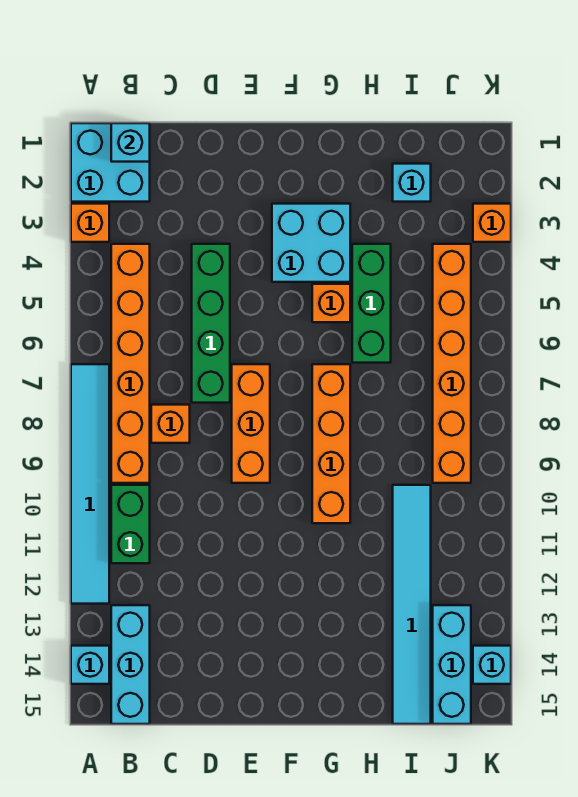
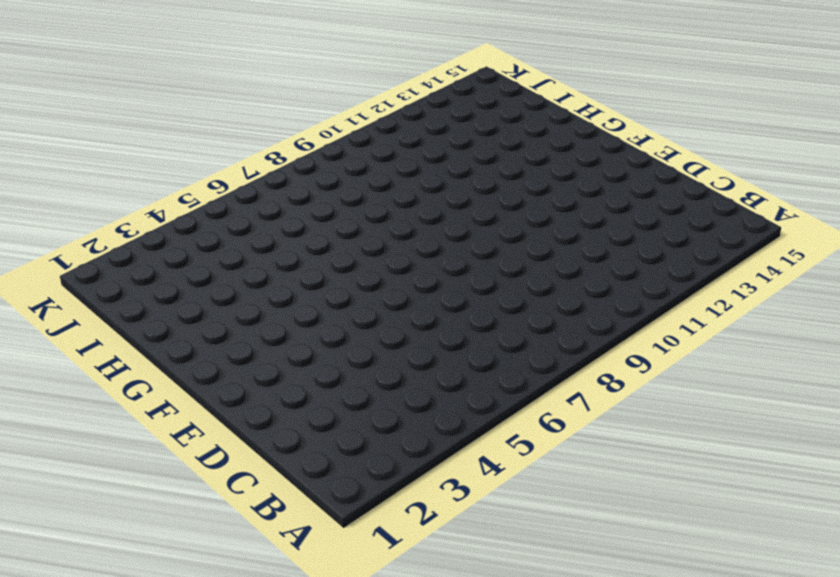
none -> cyan 2x2 brick [71,123,150,202]
none -> orange 1x1 brick [71,204,109,242]
none -> cyan 1x6 tile [71,364,109,604]

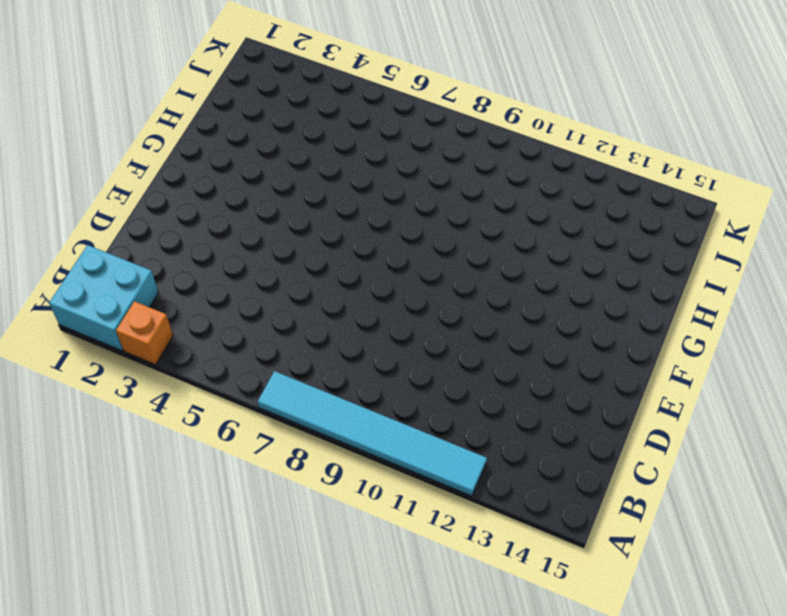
none -> cyan 1x1 brick [71,646,109,684]
none -> orange 1x6 brick [111,244,150,483]
none -> green 1x2 brick [111,485,150,563]

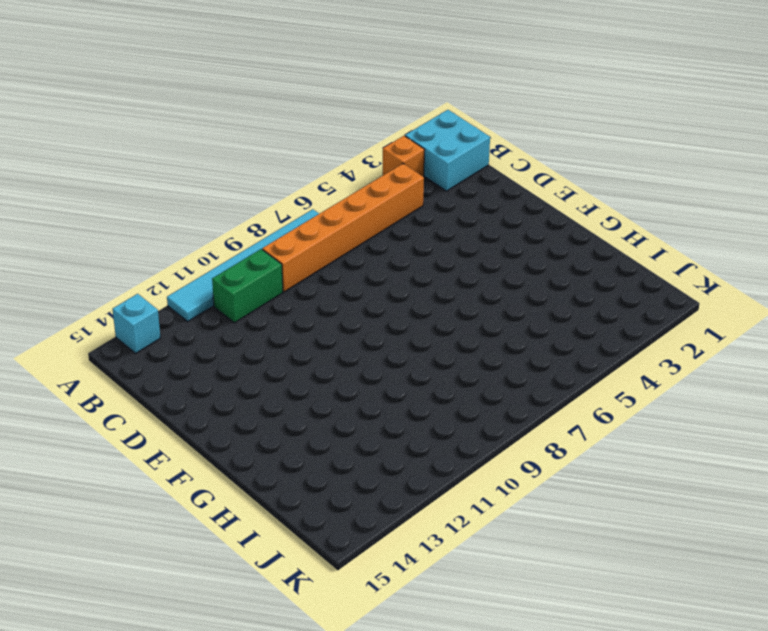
none -> cyan 1x3 brick [111,605,150,724]
none -> orange 1x1 brick [151,405,190,443]
none -> green 1x4 brick [192,244,230,403]

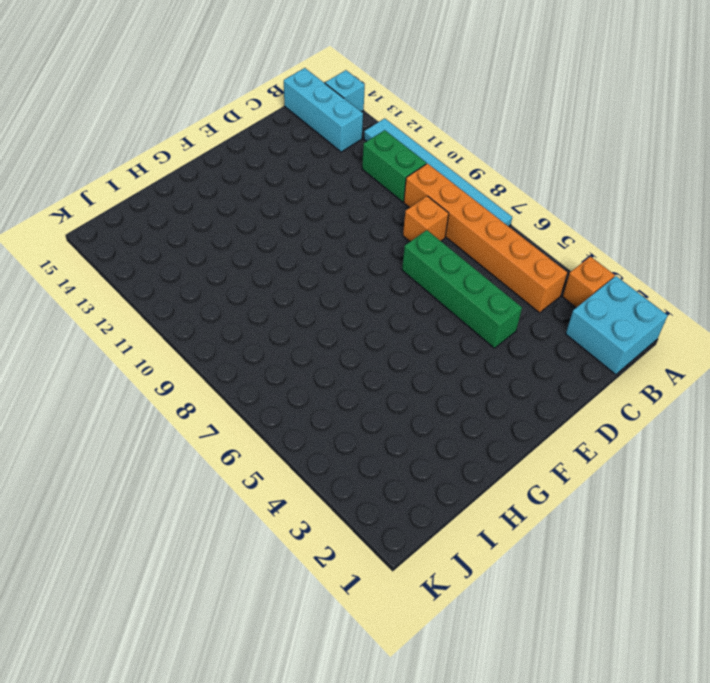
none -> orange 1x3 brick [232,364,270,483]
none -> cyan 2x2 brick [272,204,350,282]
none -> orange 1x1 brick [312,284,350,322]

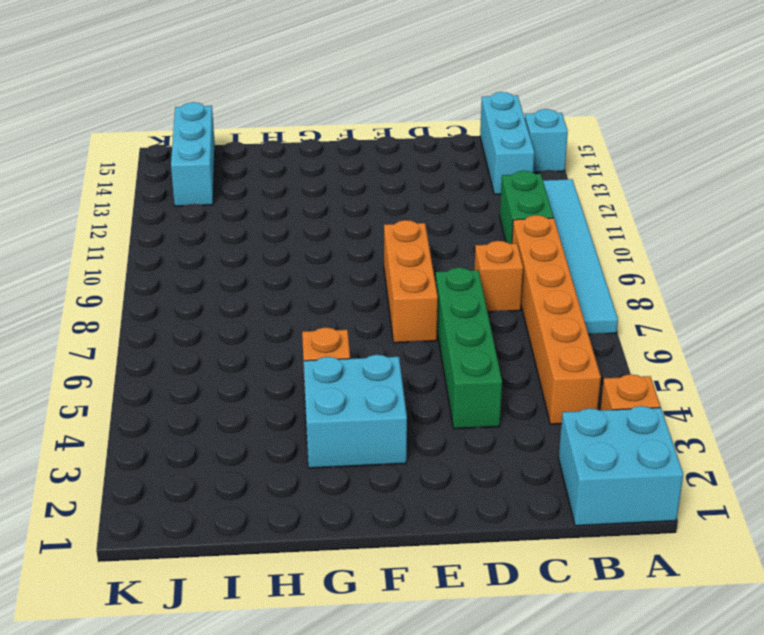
none -> orange 1x4 brick [312,364,350,523]
none -> green 1x3 brick [352,244,391,363]
none -> cyan 1x1 brick [393,164,431,202]

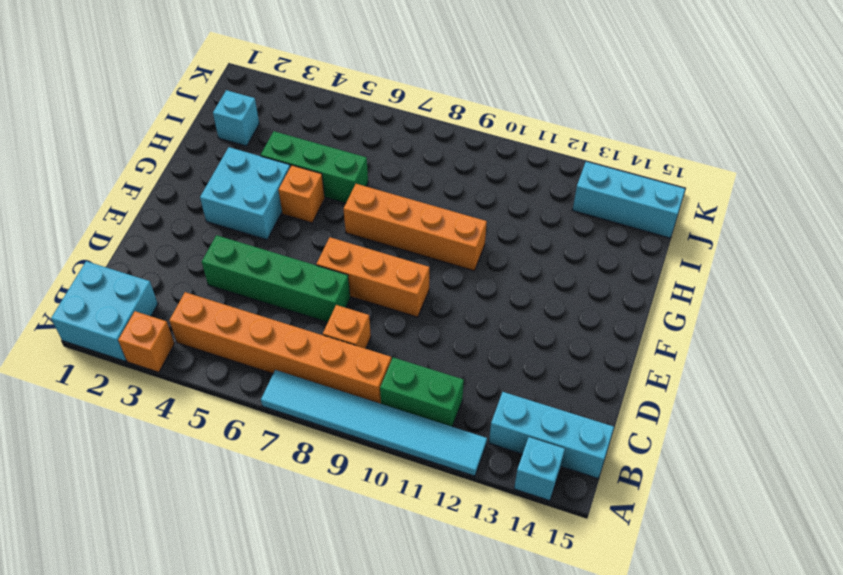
none -> cyan 1x6 tile [393,485,431,724]
none -> orange 1x6 brick [433,244,471,483]
none -> orange 1x1 brick [473,204,511,242]

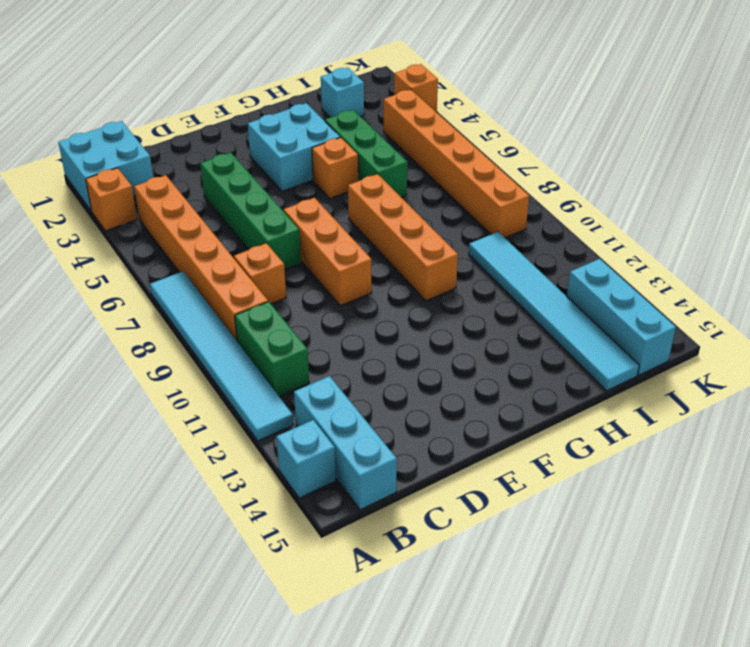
none -> cyan 1x1 brick [473,646,511,684]
none -> cyan 1x1 brick [111,123,150,162]

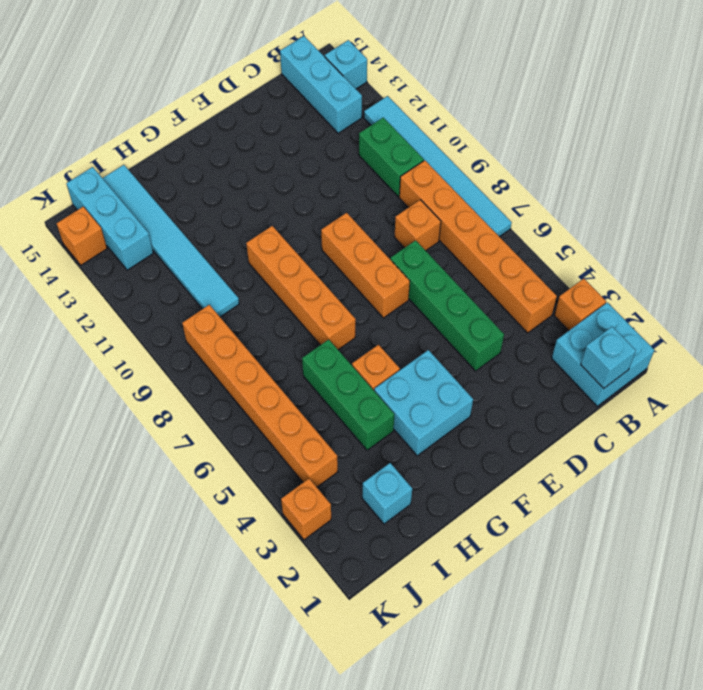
orange 1x1 brick [56,207,107,265] -> cyan 1x1 brick [473,646,511,684]

